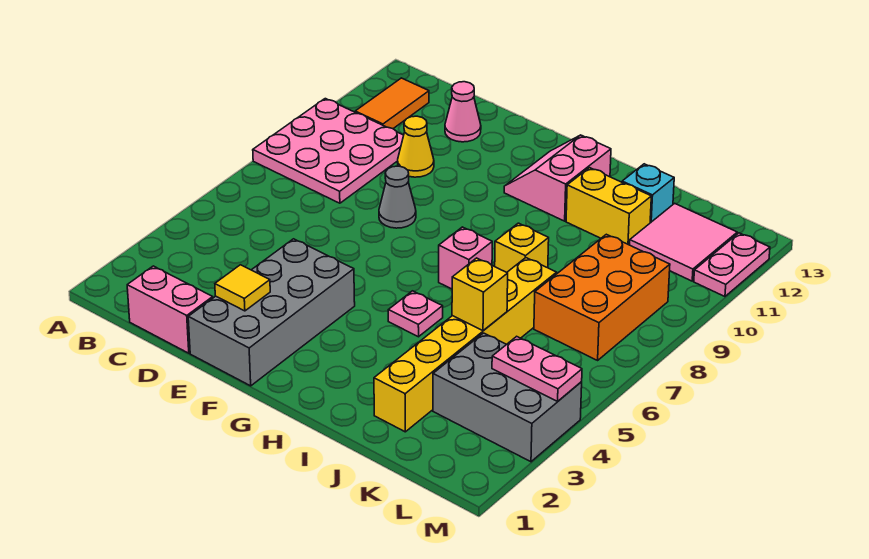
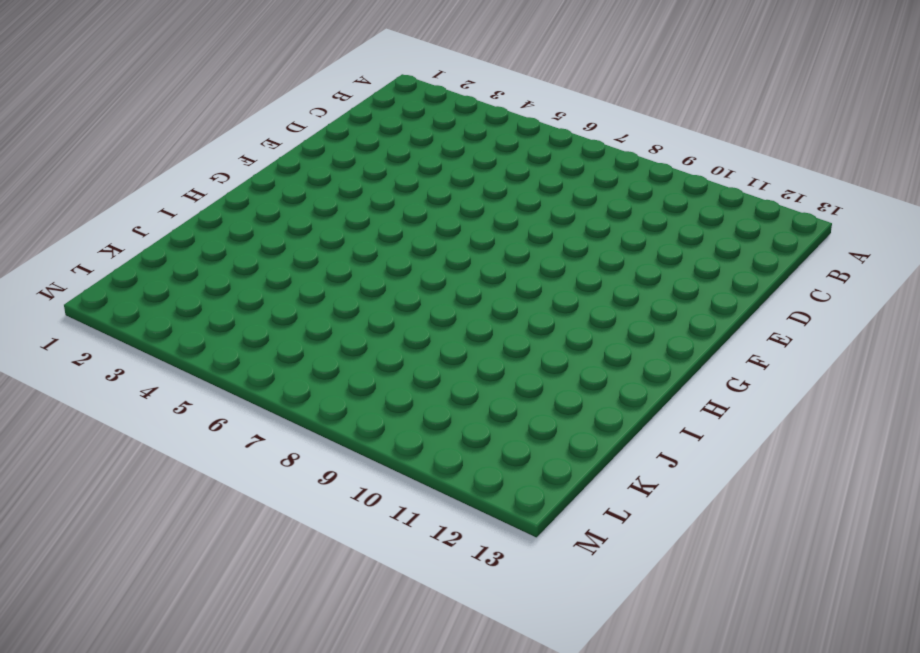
none -> pink 3x3 plate [253,99,404,203]
none -> orange 1x2 tile [355,78,429,129]
none -> pink 1x2 brick [127,266,213,353]

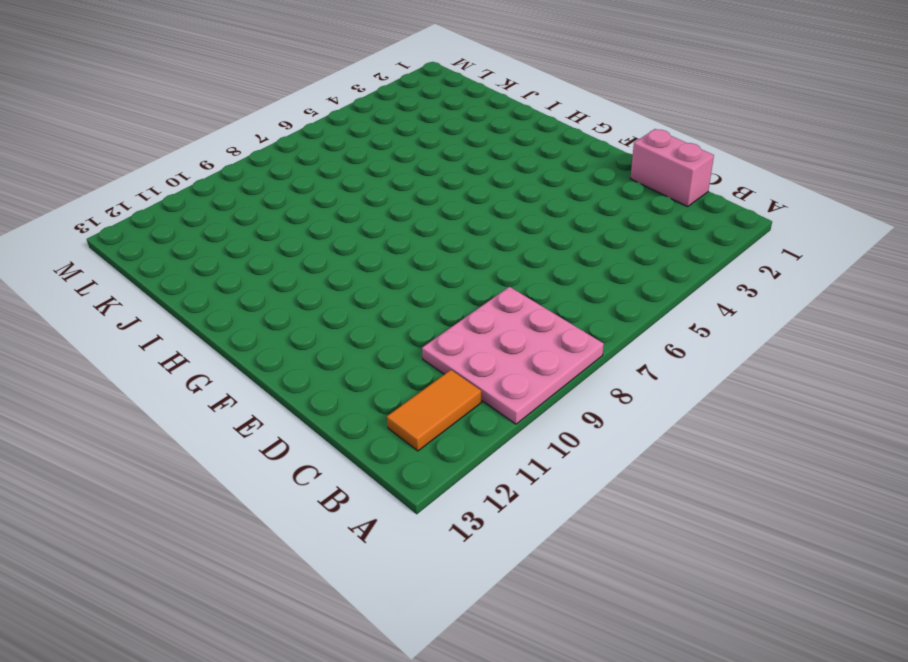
none -> yellow 1x1 cone [398,116,434,177]
none -> pink 1x1 cone [445,82,481,142]
none -> grey 2x4 brick [188,239,355,386]

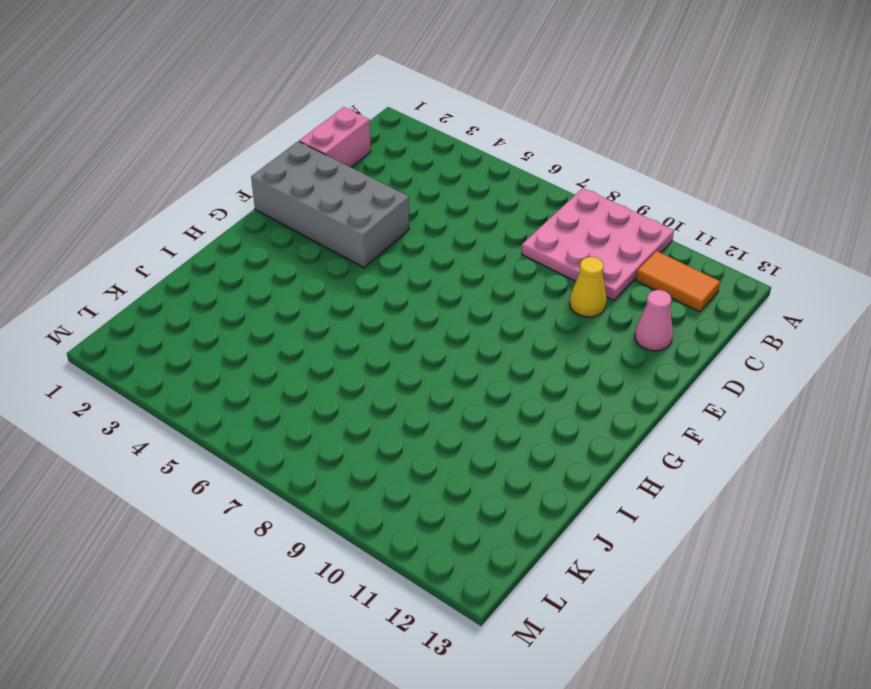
none -> grey 1x1 cone [379,166,416,228]
none -> pink 2x2 slope [504,135,611,221]
none -> pink 1x1 plate [388,291,443,337]

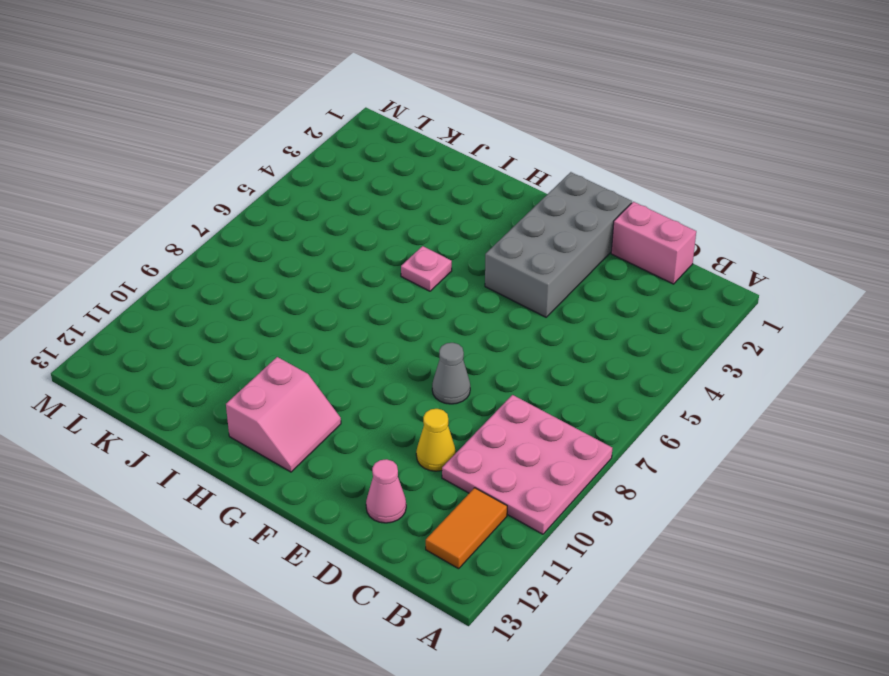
none -> pink 1x1 brick [439,227,492,289]
none -> yellow 1x1 brick [495,223,549,272]
none -> yellow 1x2 brick [566,168,651,245]

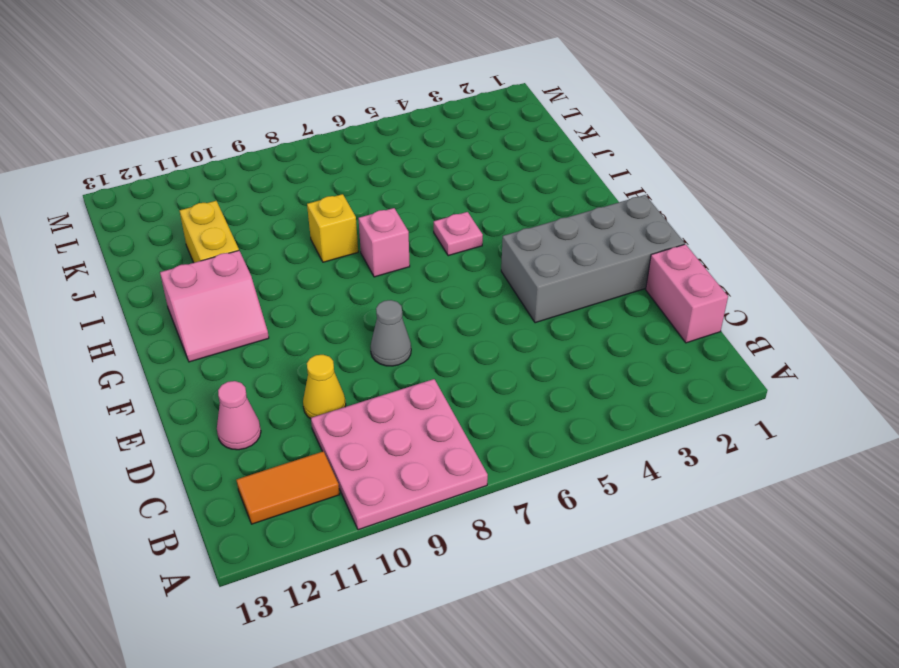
none -> yellow 1x6 brick [374,258,557,432]
none -> cyan 1x1 brick [622,164,674,223]
none -> grey 2x3 brick [433,333,582,462]

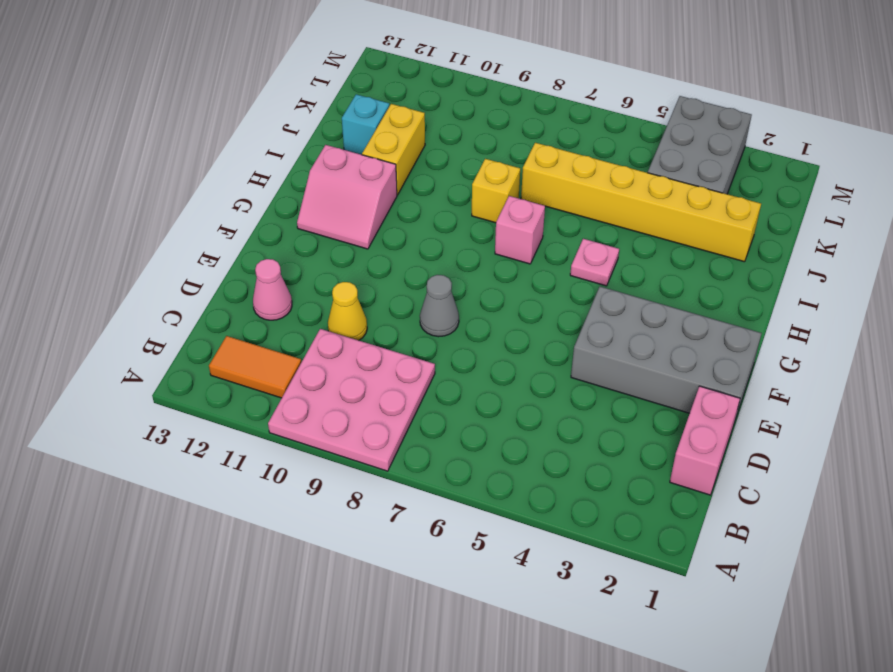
none -> orange 2x3 brick [534,234,670,360]
none -> pink 2x2 tile [630,203,737,281]
none -> pink 1x2 plate [694,233,770,297]

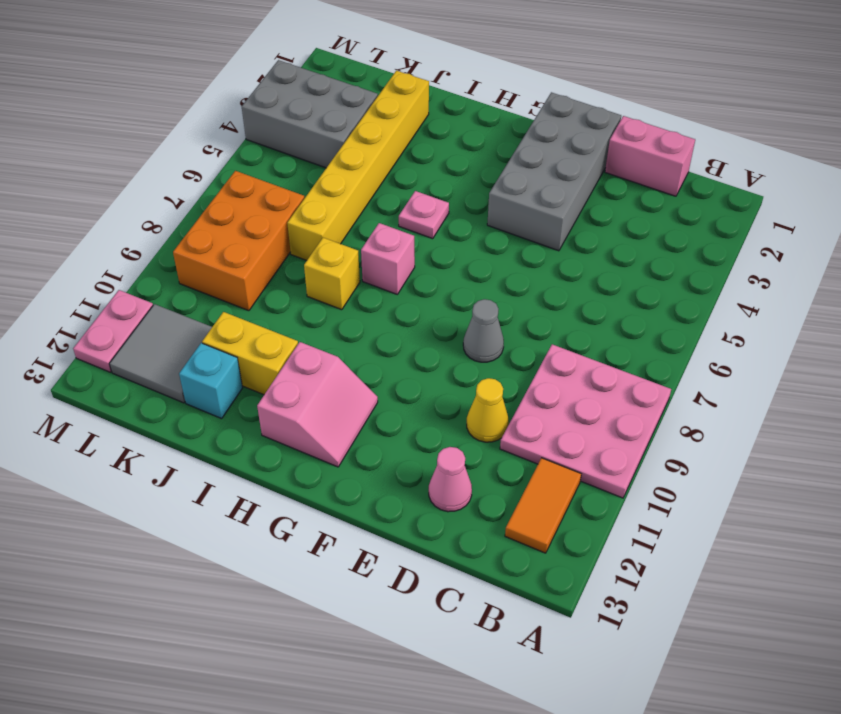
grey 2x2 tile [110,304,212,403] -> pink 2x2 tile [630,203,737,281]
none -> yellow 1x1 tile [215,265,270,311]
none -> yellow 1x1 brick [452,258,508,331]
none -> pink 1x2 plate [492,336,582,401]

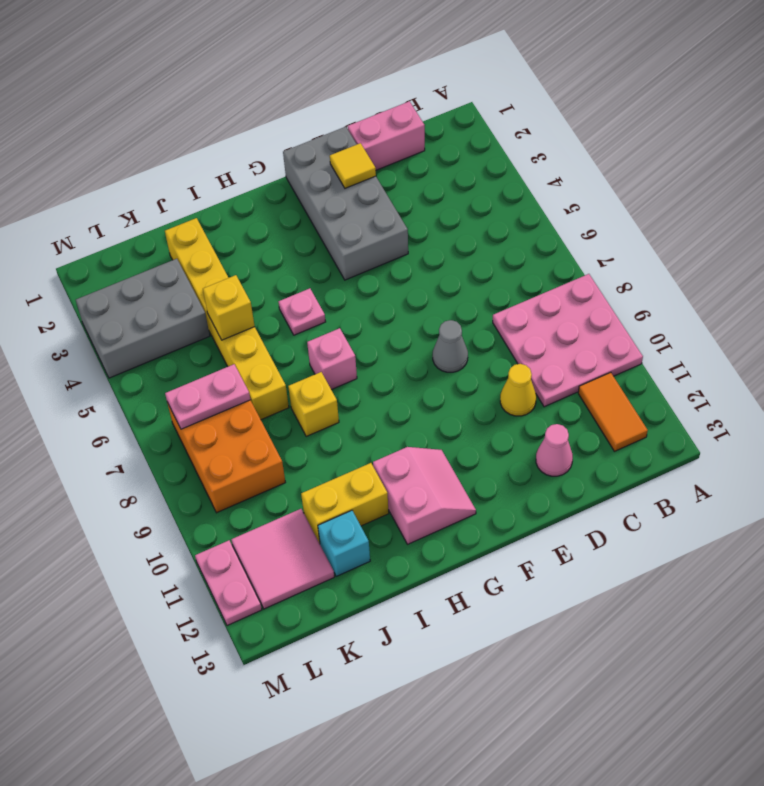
pink 1x2 plate [165,364,250,429] -> pink 1x2 plate moved to [492,336,582,401]

